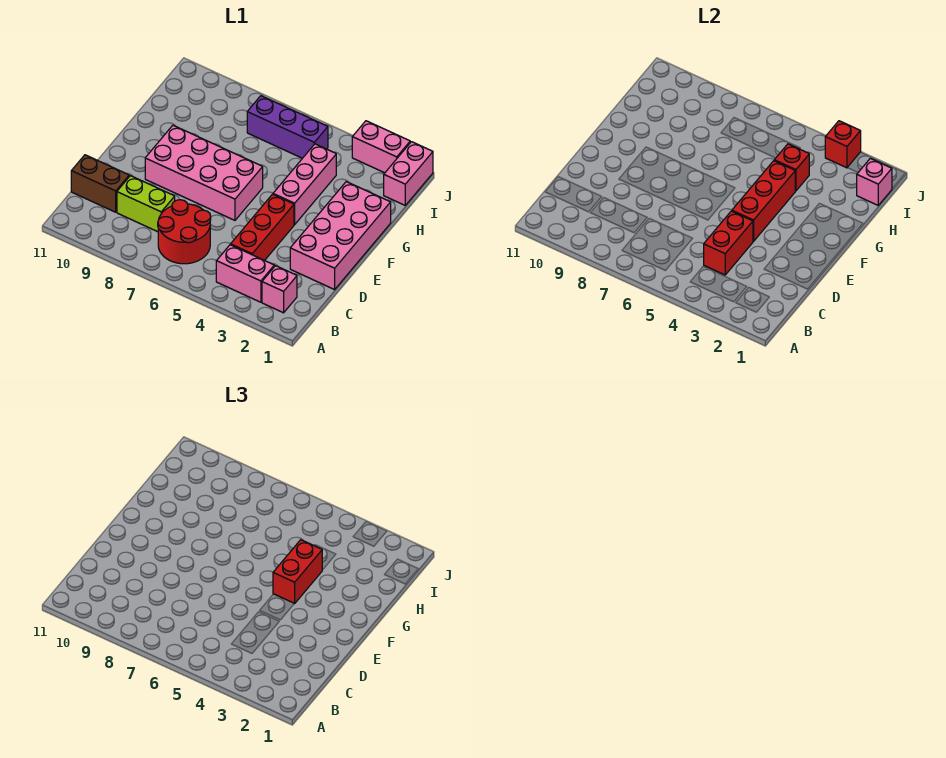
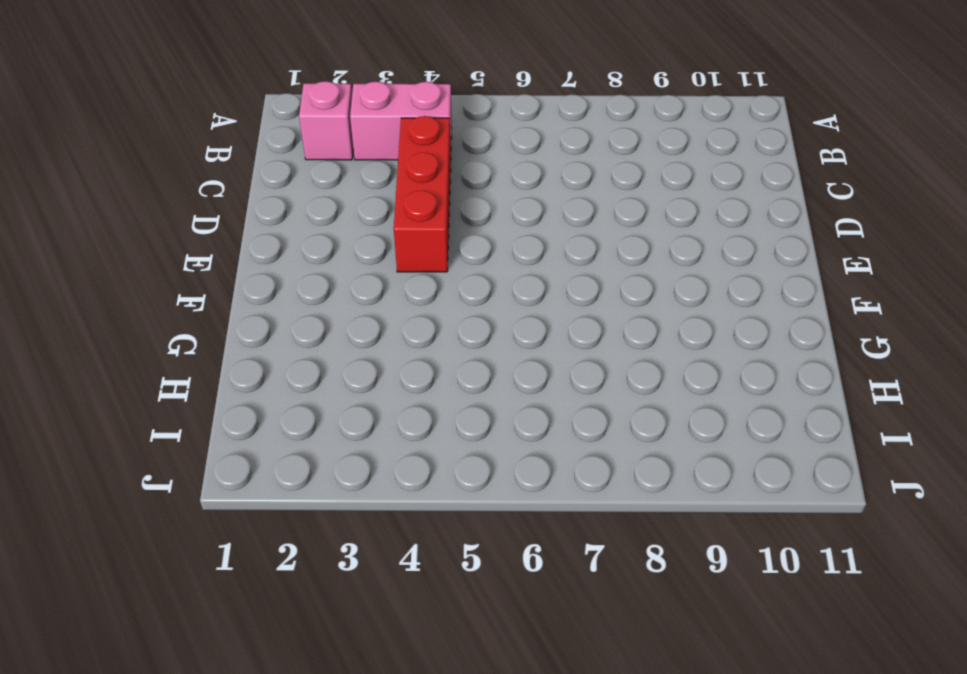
none -> red 2x2 round brick [158,200,211,264]
none -> lime 1x2 brick [117,176,175,232]
none -> brown 1x2 brick [71,155,129,212]

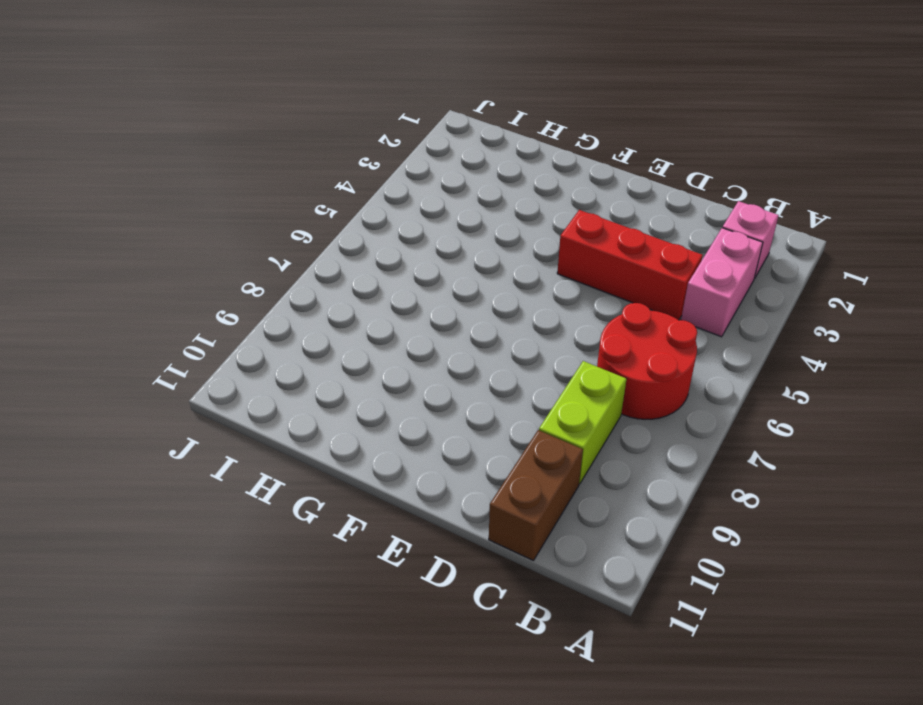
none -> pink 2x4 brick [290,182,391,290]
none -> pink 2x4 brick [145,125,263,220]
none -> pink 1x3 brick [273,144,336,225]

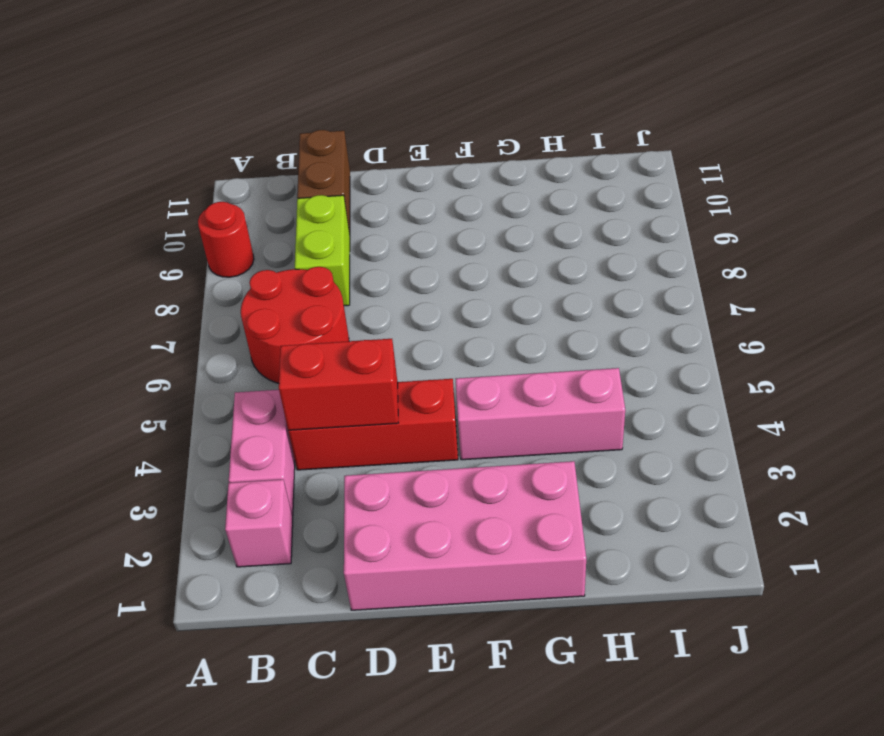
red 1x1 round brick [198,202,254,277] -> none
none -> pink 2x4 brick [145,125,263,220]
none -> pink 1x2 brick [384,142,433,205]
none -> purple 1x3 brick [247,96,328,158]

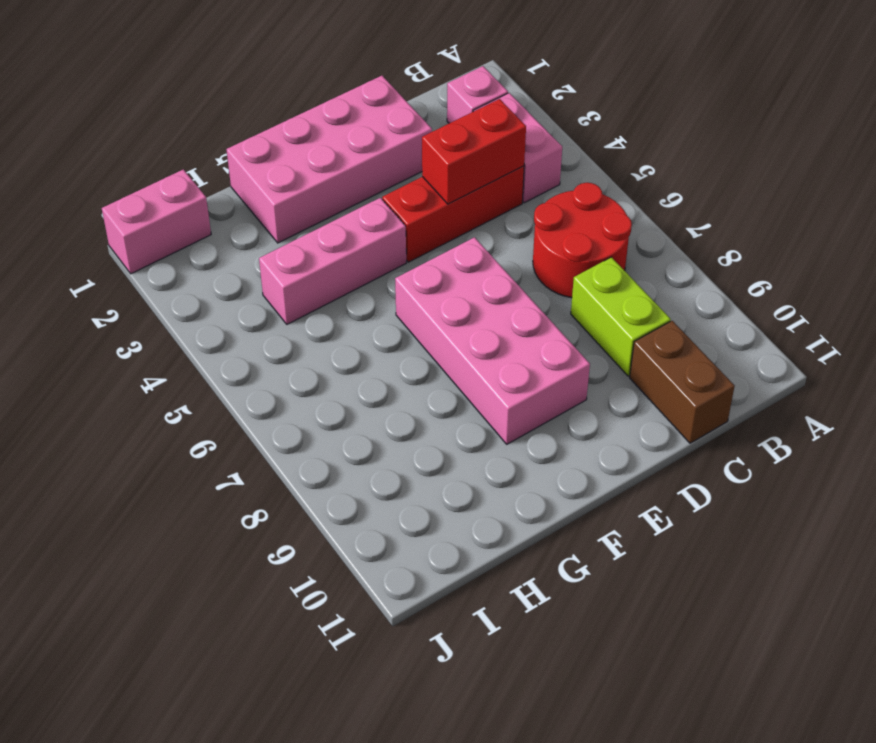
none -> purple 1x3 brick [247,96,328,158]
none -> pink 1x2 brick [352,121,410,173]
none -> red 1x3 brick [732,161,795,241]

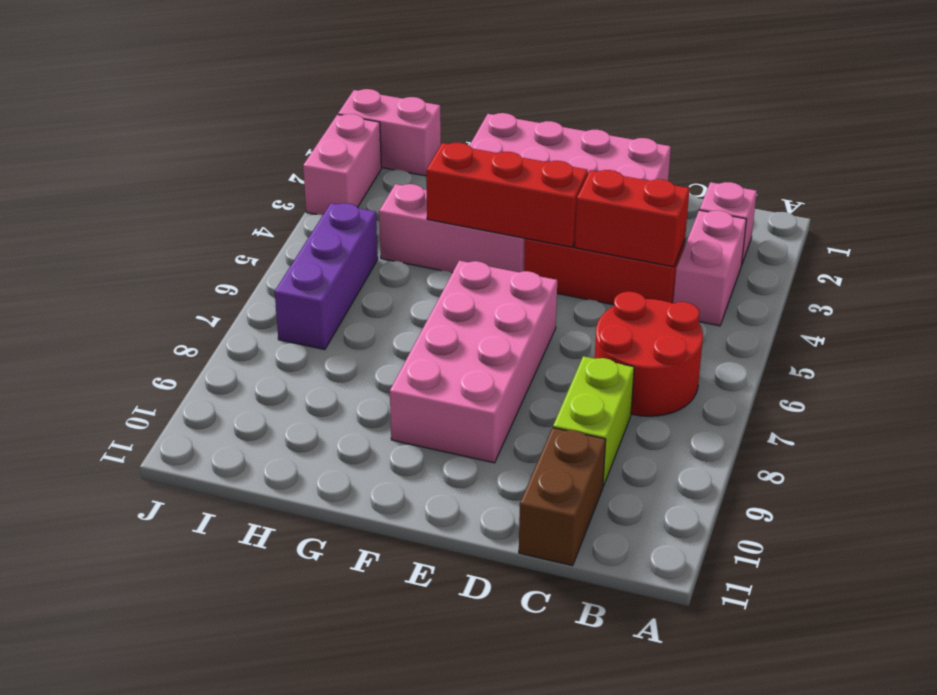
none -> red 1x1 brick [774,144,809,191]
none -> pink 1x1 brick [857,158,892,205]
none -> red 1x1 brick [825,121,861,168]

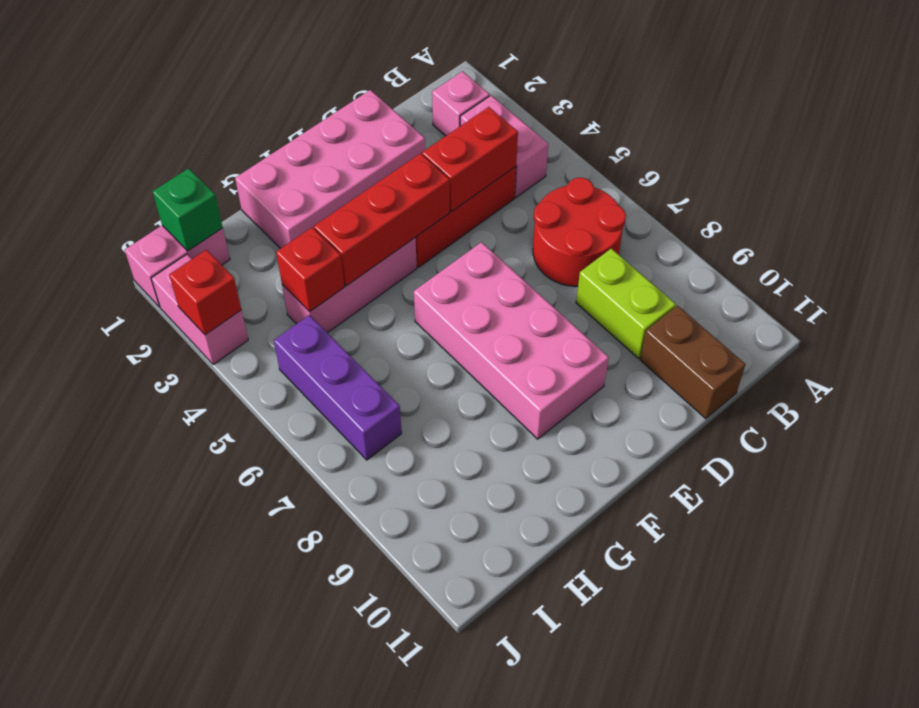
green 1x1 brick [153,168,223,251] -> pink 1x1 brick [857,158,892,205]
none -> red 1x2 brick [273,540,322,604]

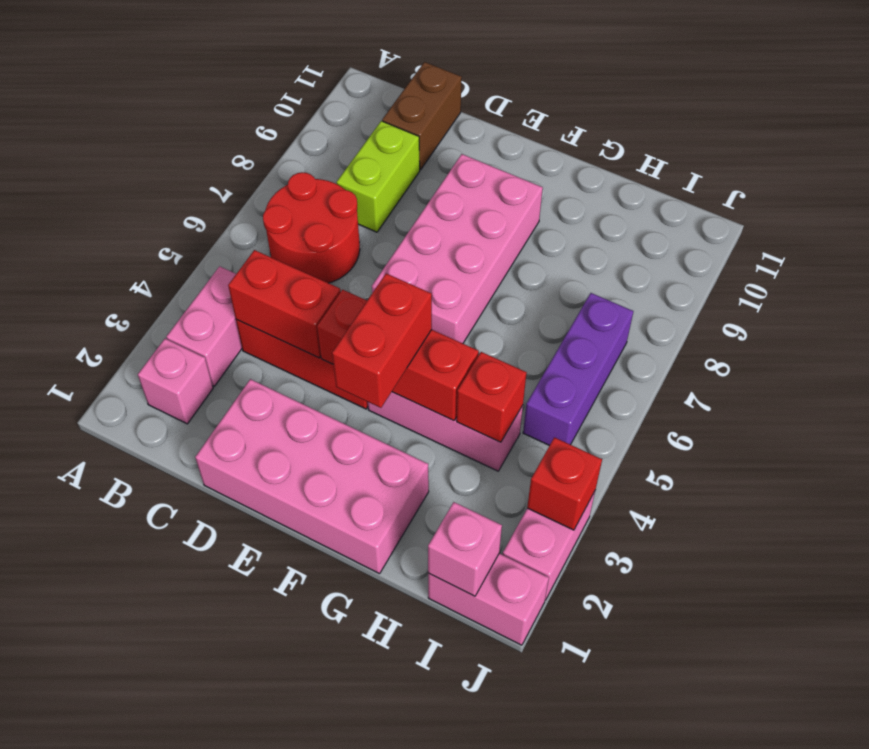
red 1x2 brick [332,274,432,408] -> red 1x2 brick turned to [273,540,322,604]

